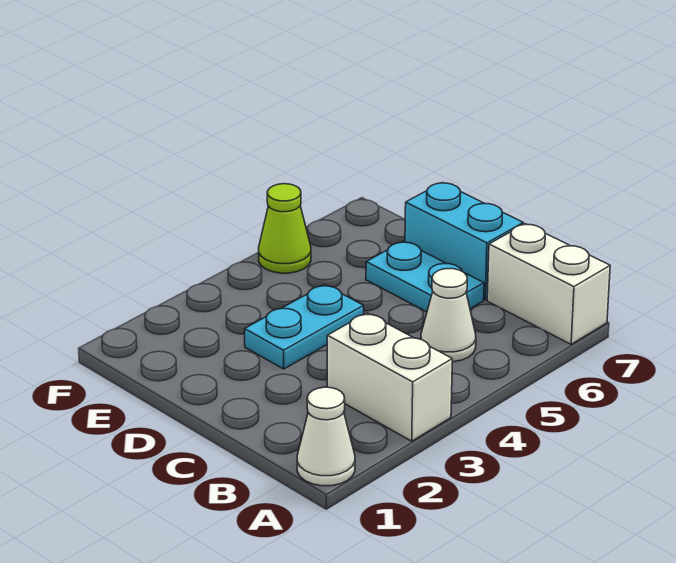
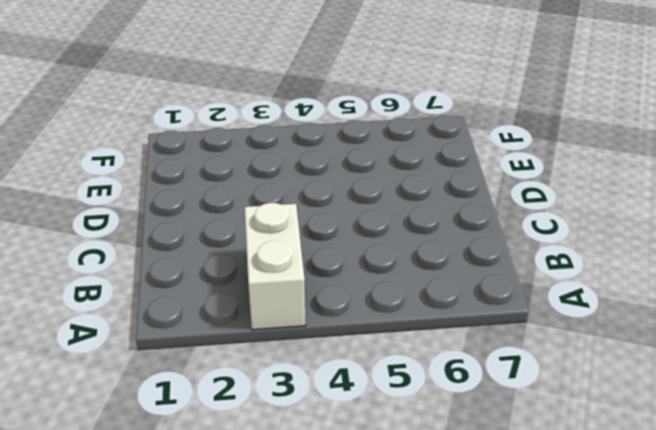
none -> white 1x1 cone [297,387,355,486]
none -> white 1x2 brick [487,224,610,344]

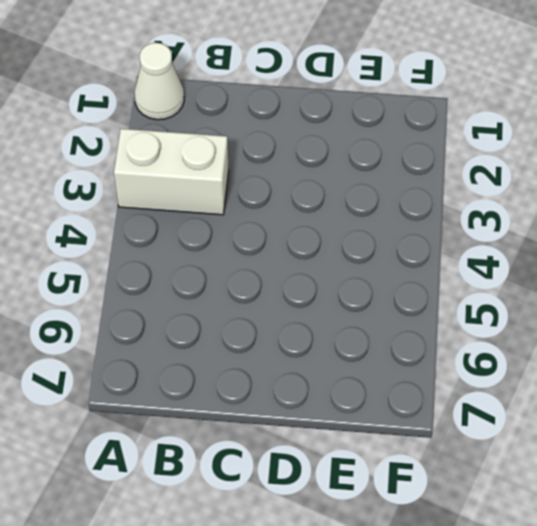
none -> white 1x2 brick [487,224,610,344]
none -> white 1x1 cone [421,269,476,362]

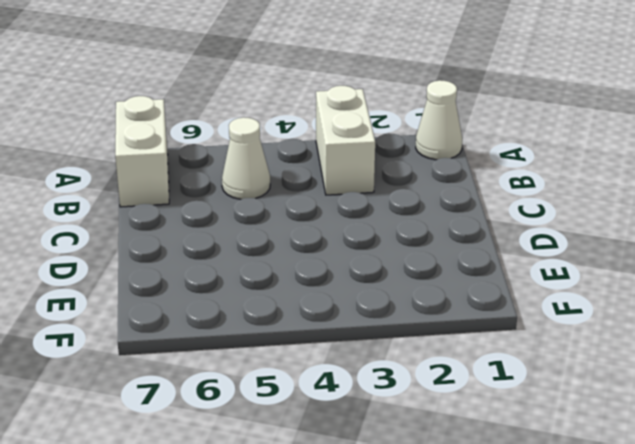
none -> cyan 1x2 plate [366,241,484,312]
none -> cyan 1x2 brick [405,183,523,300]

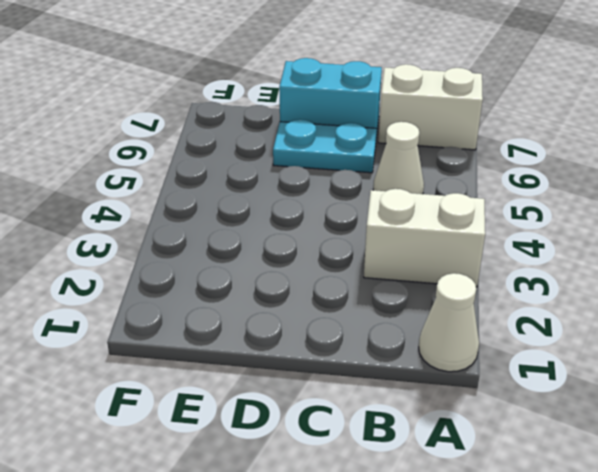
none -> cyan 1x2 plate [245,285,364,369]
none -> lime 1x1 cone [259,184,311,273]

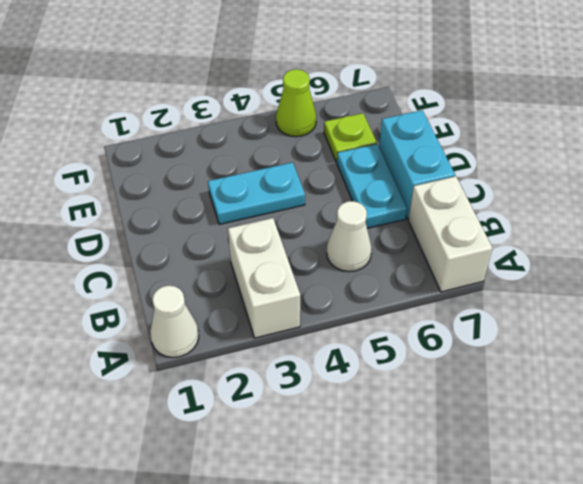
lime 1x1 plate [324,113,377,162] -> none

